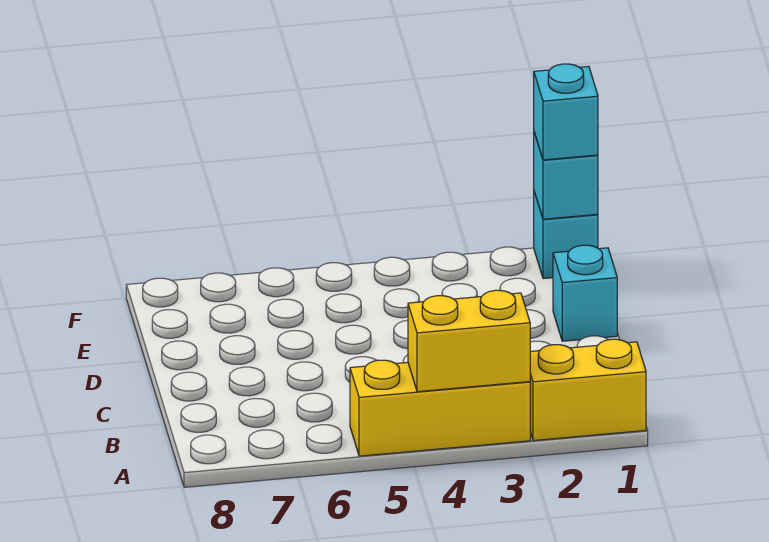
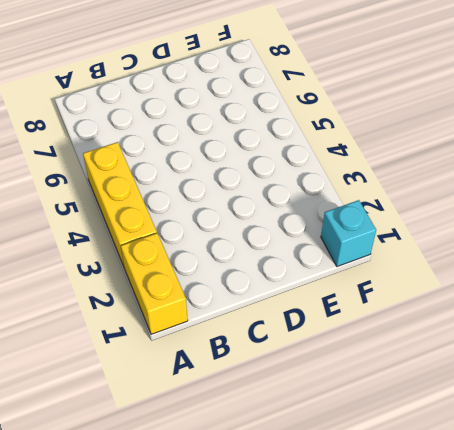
none -> cyan 1x1 brick [553,245,617,341]
none -> yellow 1x2 brick [408,290,530,392]

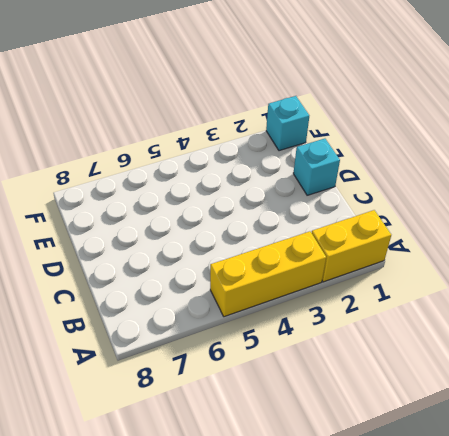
none -> yellow 1x2 brick [408,290,530,392]
none -> cyan 1x1 brick [534,133,598,219]

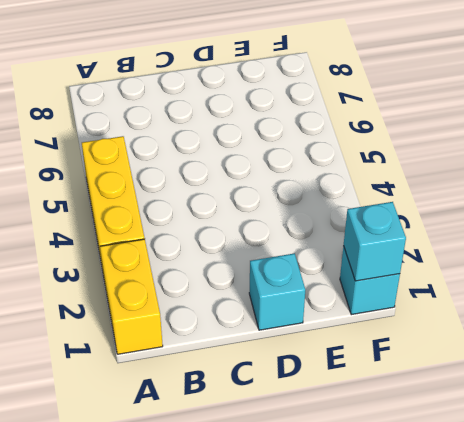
none -> yellow 1x2 brick [408,290,530,392]
none -> cyan 1x1 brick [534,64,598,160]

